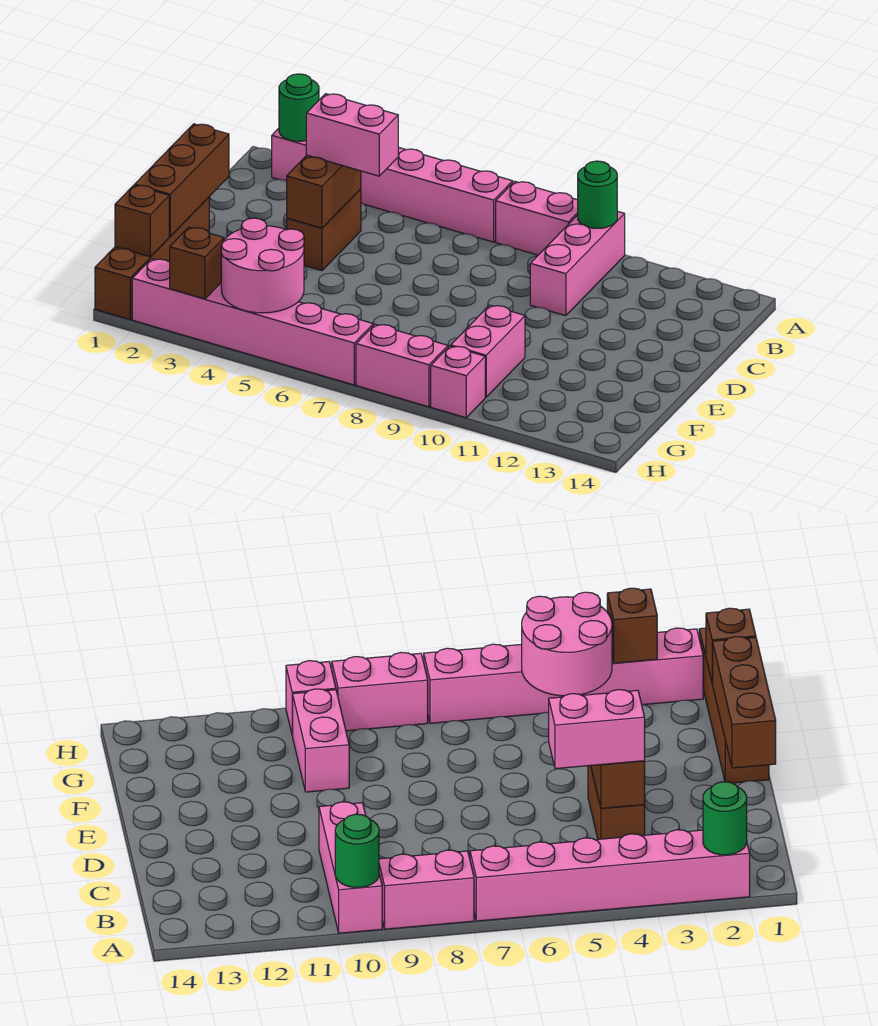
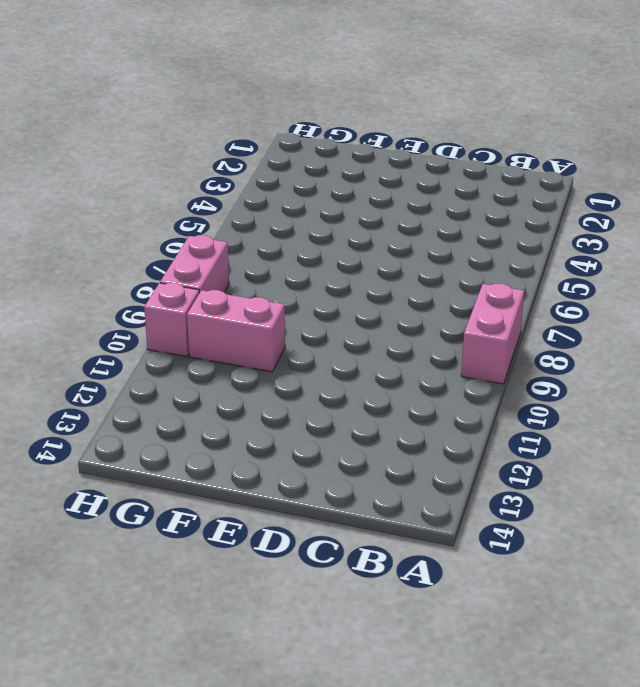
none -> pink 1x6 brick [272,128,513,242]
none -> pink 1x3 brick [530,211,625,316]
none -> brown 1x2 brick [287,189,361,271]

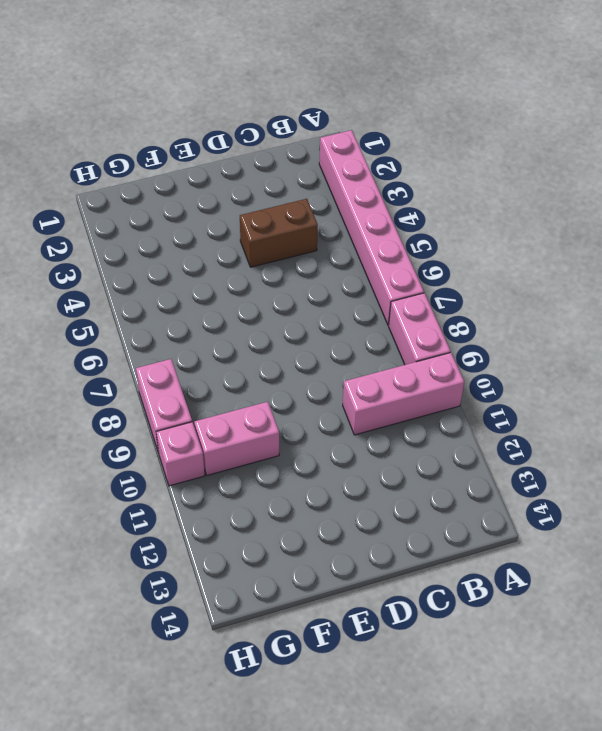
none -> brown 1x4 brick [95,197,209,319]
none -> pink 1x6 brick [132,259,373,385]
none -> green 1x1 round brick [279,74,319,141]

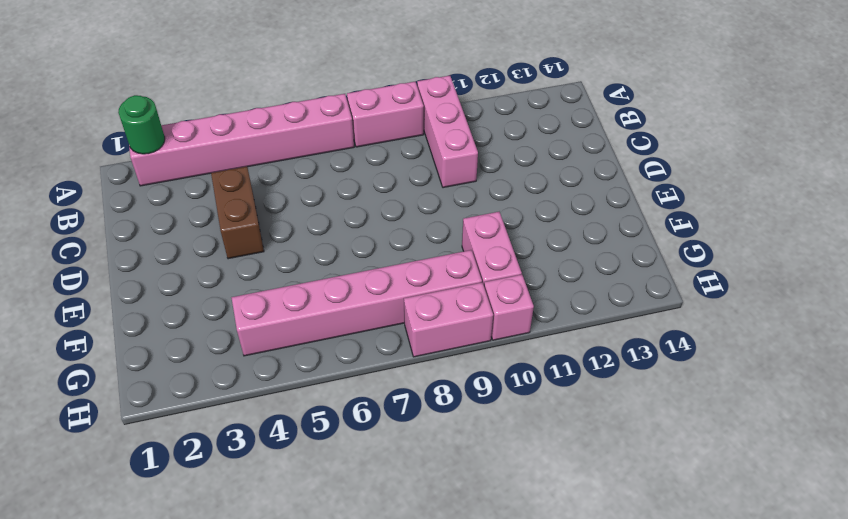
pink 1x6 brick [231,250,482,356] -> pink 1x6 brick moved to [132,259,373,385]
none -> brown 1x4 brick [95,197,209,319]
none -> green 1x1 round brick [578,161,617,228]
none -> brown 1x2 brick [287,155,361,228]

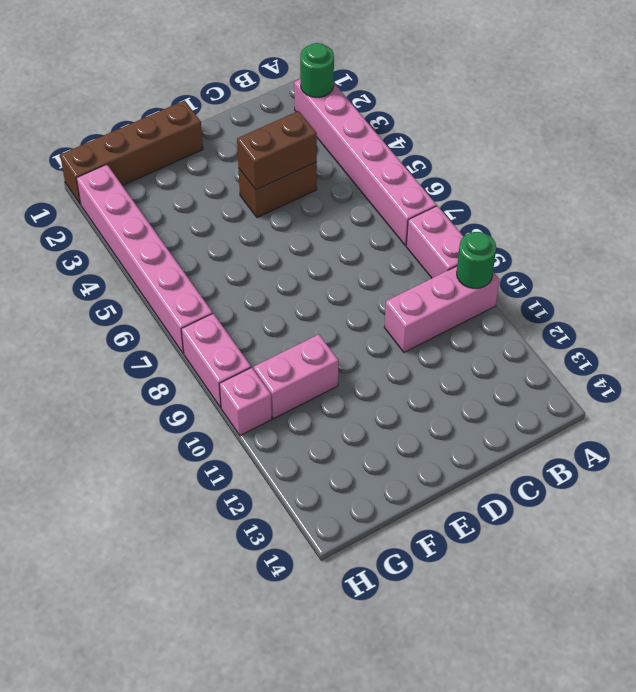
none -> brown 1x3 brick [135,124,229,236]
none -> brown 1x1 brick [115,185,169,257]
none -> pink 2x2 round brick [221,218,304,313]

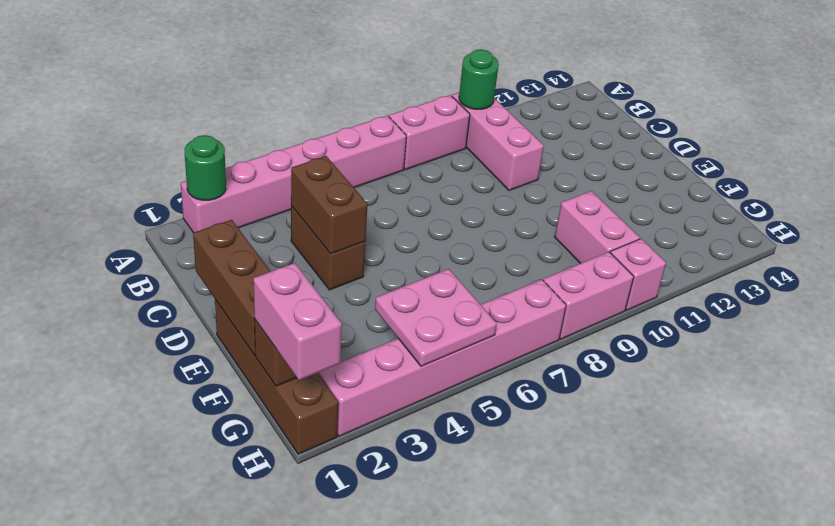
pink 1x2 brick [253,263,342,380] -> pink 1x2 brick turned to [306,94,398,176]
pink 2x2 plate [375,269,497,366] -> pink 2x2 round brick [221,218,304,313]
none -> brown 1x1 brick [170,227,224,299]

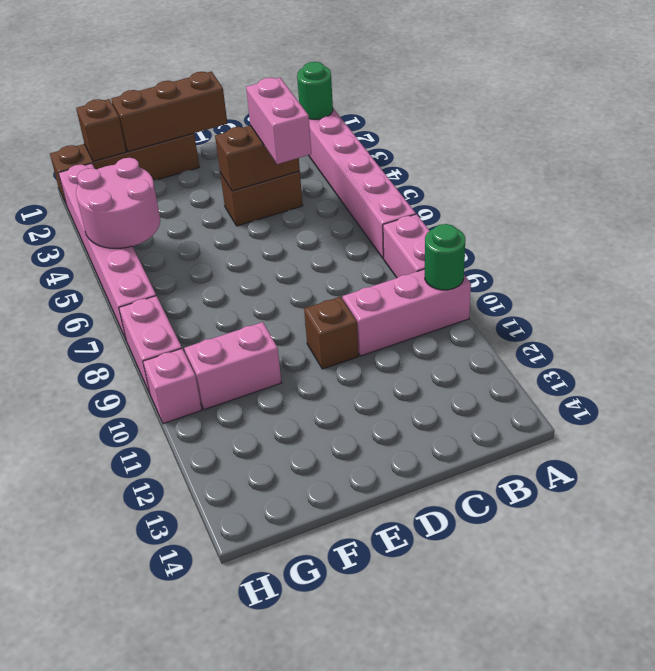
brown 1x1 brick [304,297,359,369] -> brown 1x1 brick moved to [170,227,224,299]

